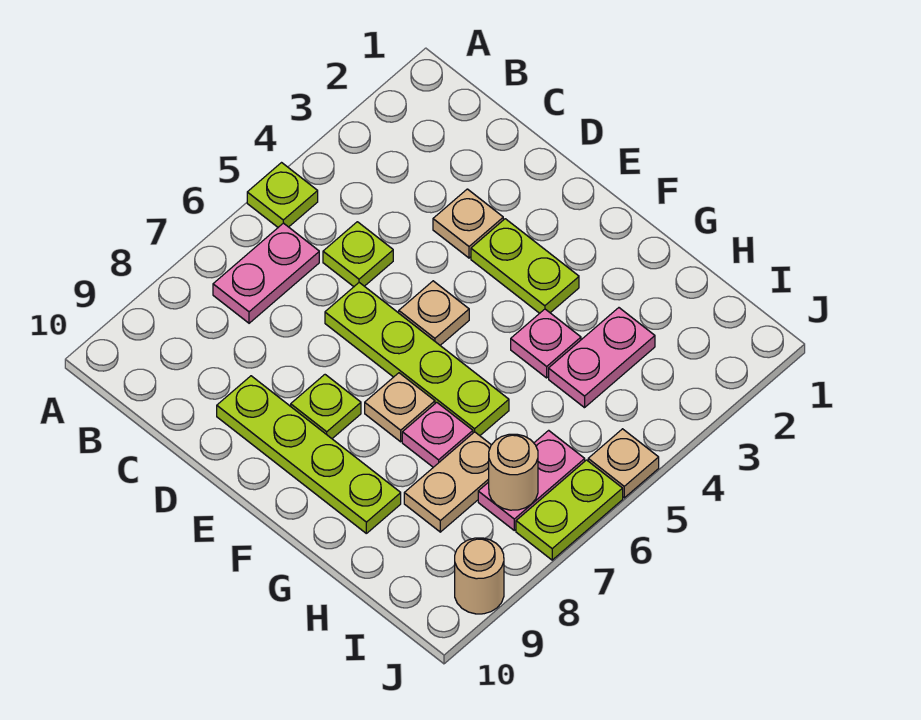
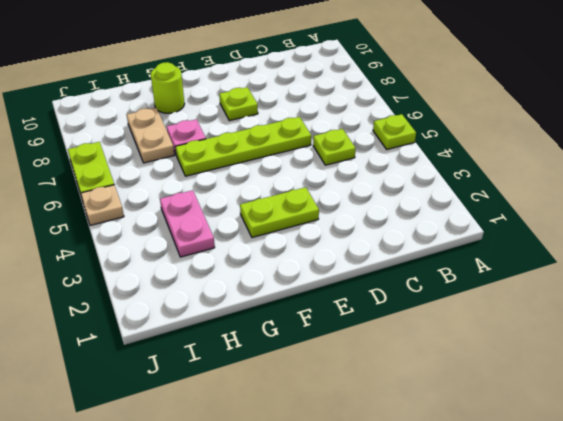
lime 1x1 round brick [151,62,185,113] -> lime 1x4 plate [217,376,401,533]
none -> pink 1x2 plate [213,223,319,323]
none -> tan 1x1 plate [433,189,503,258]
none -> tan 1x1 plate [399,281,469,345]

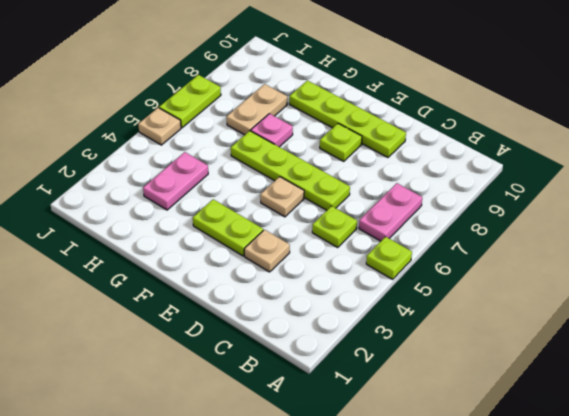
none -> tan 1x1 plate [365,373,435,442]
none -> pink 1x1 plate [511,309,581,378]
none -> pink 1x2 plate [478,430,585,530]

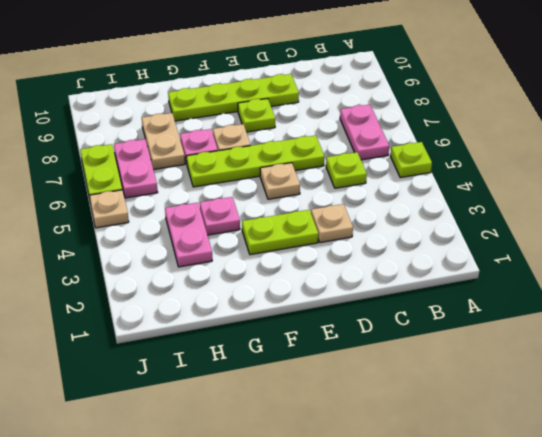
none -> tan 1x1 round brick [455,538,504,614]
none -> tan 1x1 round brick [489,434,538,510]

